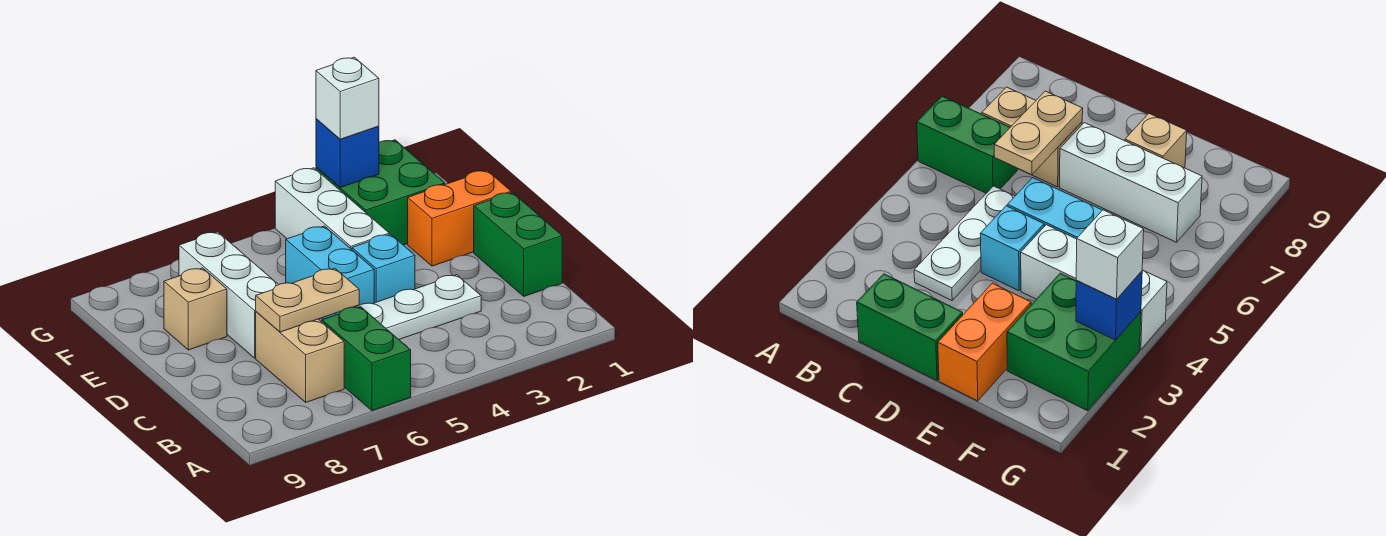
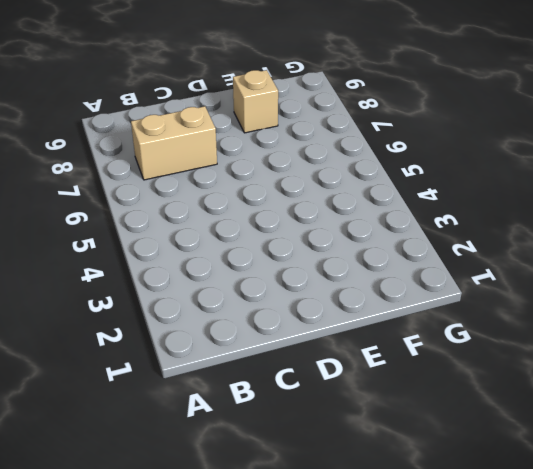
none -> green 1x2 brick [322,307,411,411]
none -> green 1x2 brick [474,192,562,296]
none -> white 1x3 plate [356,275,481,339]

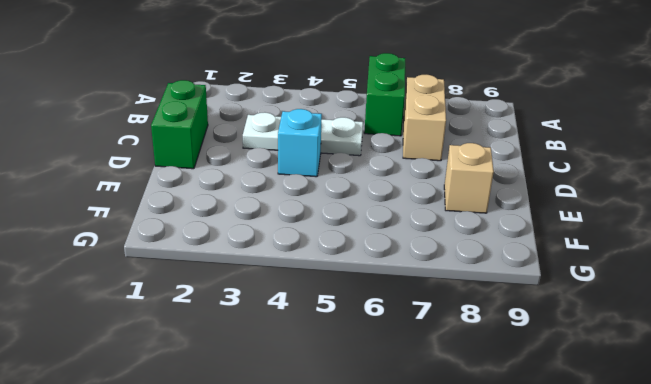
none -> cyan 1x2 brick [286,226,374,319]
none -> white 1x3 brick [179,232,278,358]
none -> orange 1x2 brick [408,170,511,266]

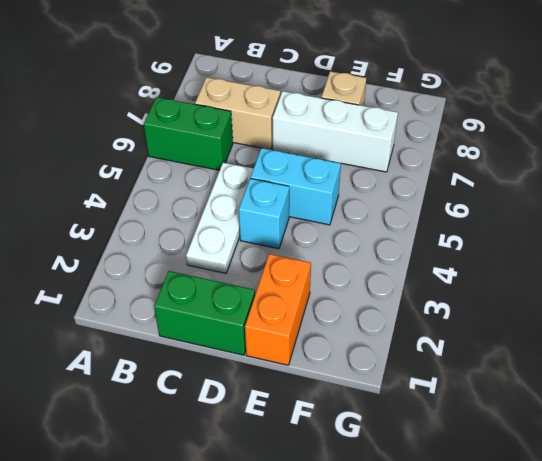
none -> white 1x3 brick [275,168,389,249]
none -> green 2x2 brick [316,140,445,245]
none -> tan 1x2 plate [256,268,359,332]

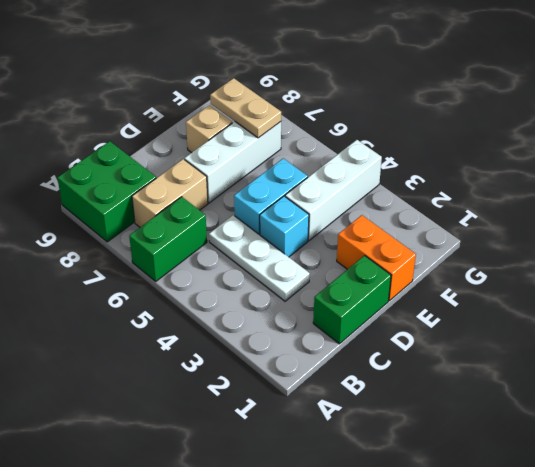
green 2x2 brick [58,141,156,242] -> green 2x2 brick moved to [316,140,445,245]
tan 1x2 plate [210,78,281,138] -> tan 1x2 plate moved to [256,268,359,332]
none -> blue 1x1 brick [316,119,379,187]
none -> white 1x1 brick [316,57,379,139]

